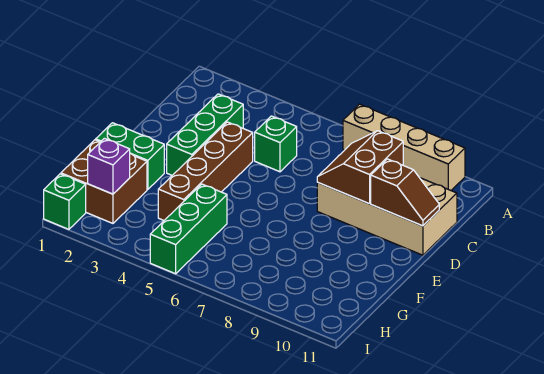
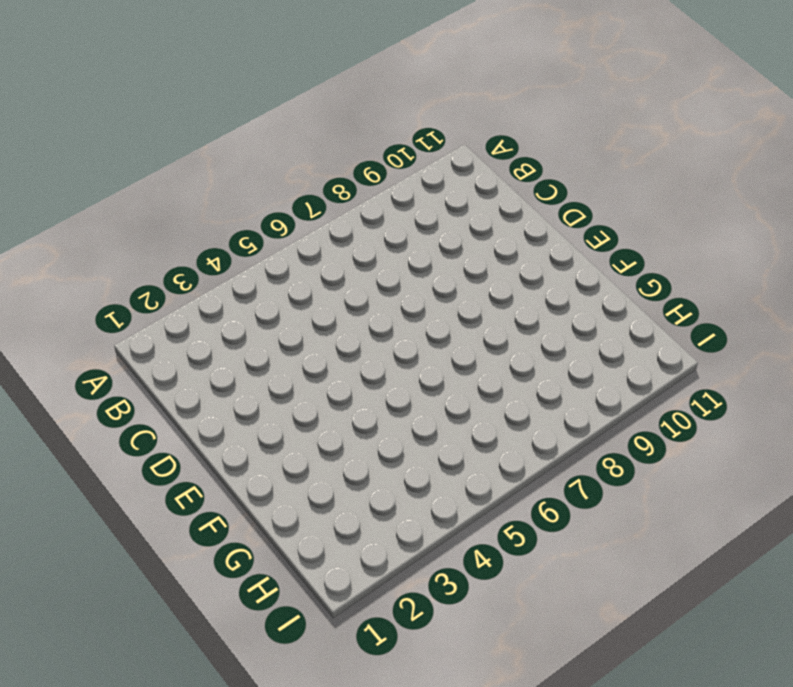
none -> tan 1x4 brick [343,104,465,190]
none -> green 1x3 brick [167,94,243,175]
none -> green 1x1 brick [255,116,297,172]

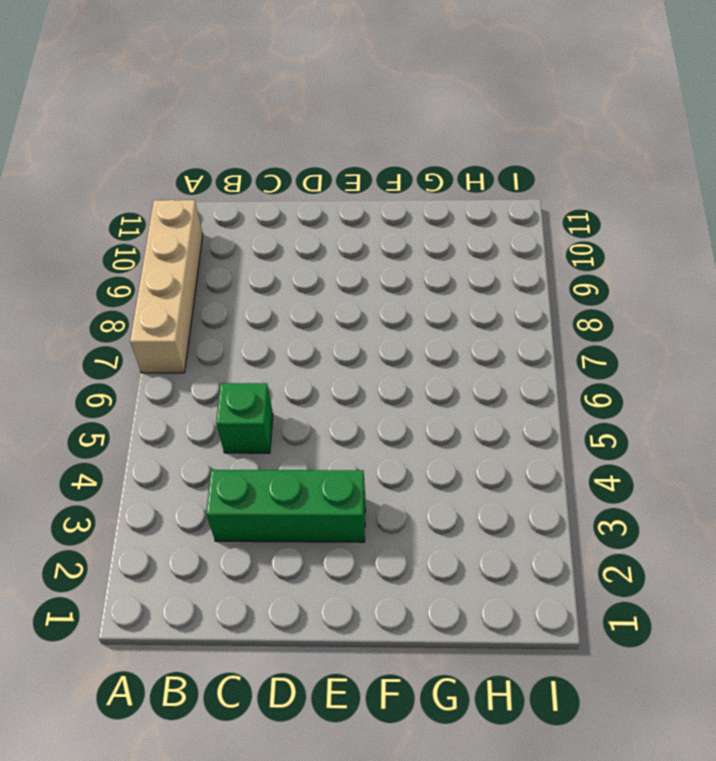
none -> tan 2x4 brick [317,178,457,255]
none -> brown 1x4 brick [158,122,253,220]
none -> green 1x2 brick [96,123,164,190]

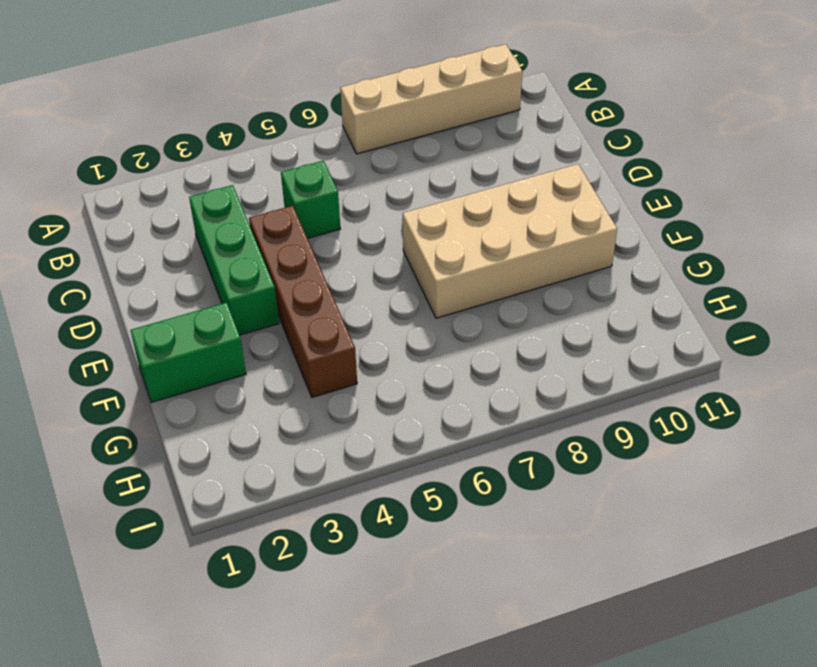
tan 2x4 brick [402,164,617,318] -> tan 2x4 brick moved to [317,178,457,255]
none -> brown 2x2 brick [61,140,147,223]
none -> green 1x3 brick [150,184,227,274]
none -> green 1x1 brick [44,174,86,229]

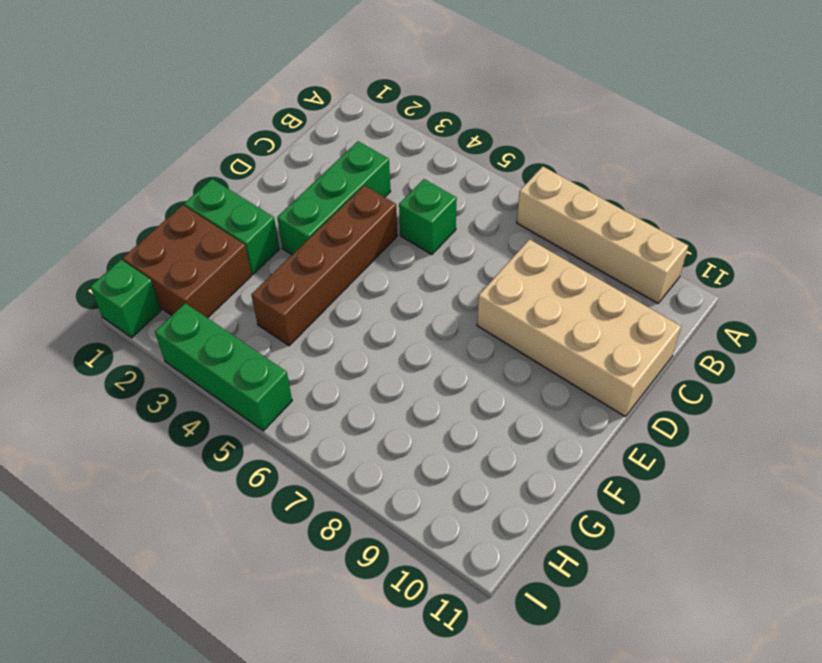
green 1x3 brick [155,303,292,431] -> green 1x3 brick turned to [150,184,227,274]
none -> brown 2x2 slope [317,131,403,204]
none -> brown 1x2 slope [371,159,439,226]
none -> purple 1x1 brick [88,138,130,194]

